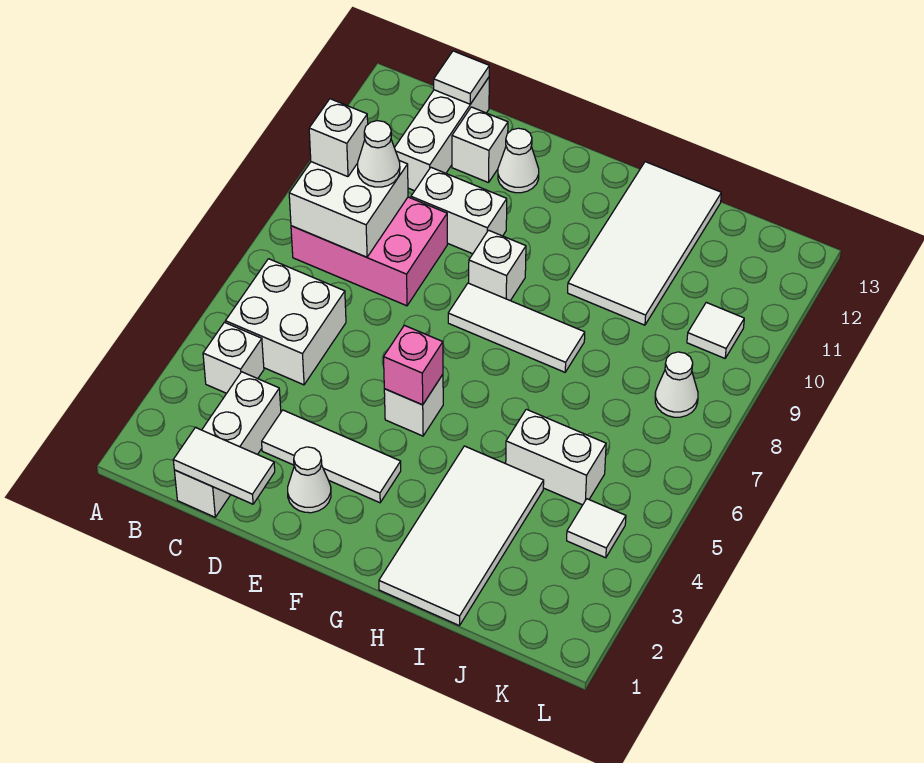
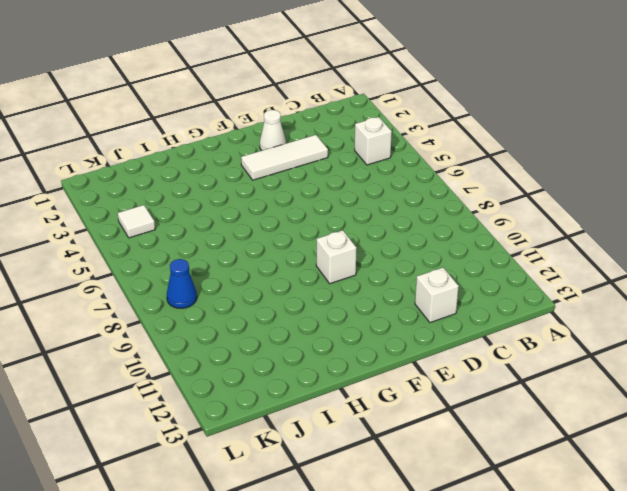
blue 1x1 cone [167,259,197,308] -> white 1x1 cone [655,352,698,417]
none -> white 2x2 brick [225,259,346,385]
none -> pink 2x3 brick [291,197,447,306]
none -> white 1x3 brick [174,372,281,517]

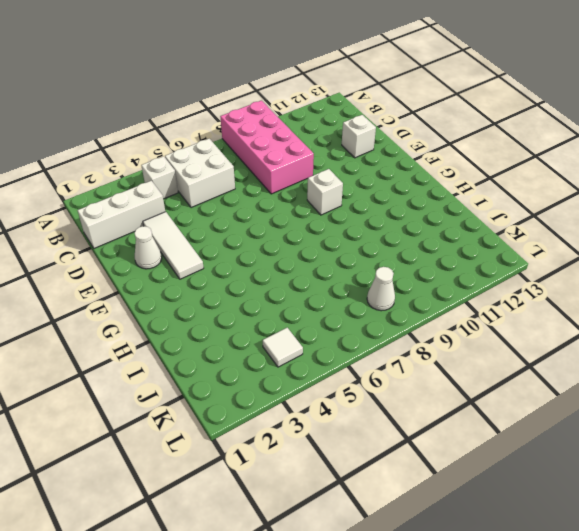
pink 2x4 brick [220,101,314,194] -> pink 2x3 brick [291,197,447,306]
none -> white 1x3 brick [394,78,489,191]
none -> white 1x2 brick [411,168,507,254]
none -> white 1x1 cone [498,128,539,193]

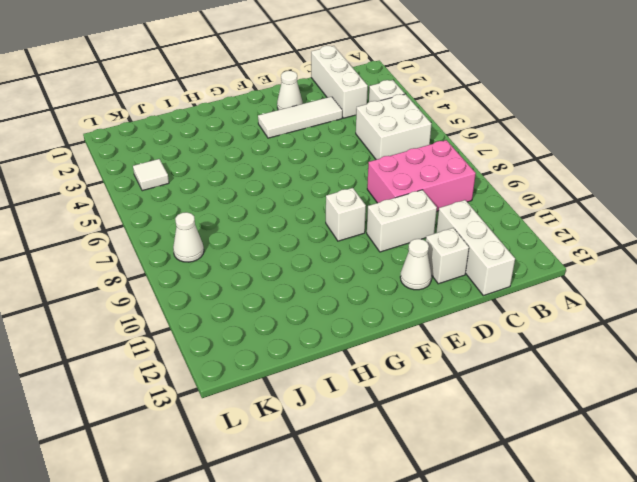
none -> white 1x1 brick [384,375,443,436]
none -> white 1x3 tile [448,283,585,372]
none -> white 2x4 tile [379,446,544,626]

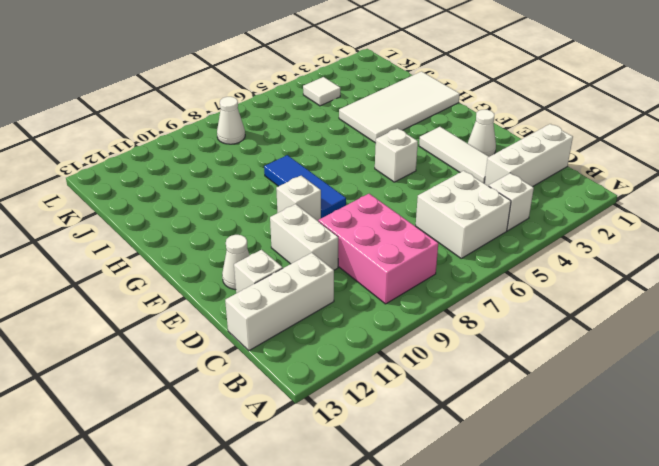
blue 1x3 tile [264,155,346,218] -> white 1x3 tile [448,283,585,372]
none -> white 2x4 tile [568,162,721,325]
none -> white 1x2 brick [506,409,606,505]
none -> white 1x1 tile [687,302,744,358]

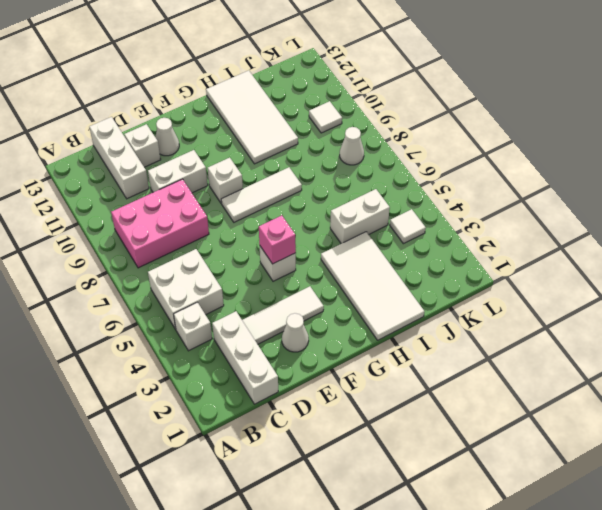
none -> white 2x2 brick [289,161,408,257]
none -> white 1x2 tile [173,428,275,504]
none -> white 1x1 tile [434,51,489,104]

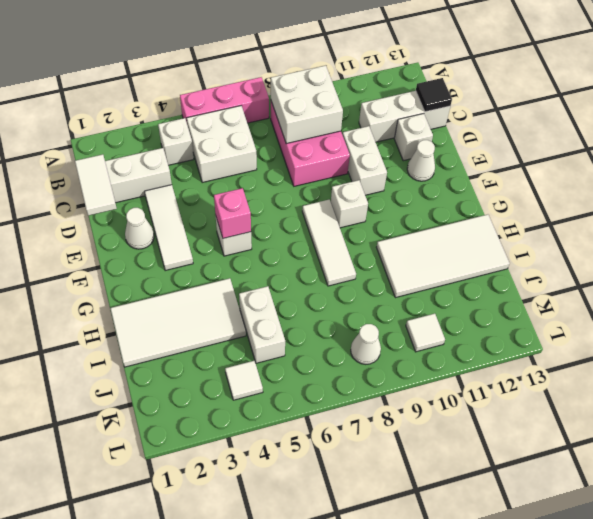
pink 1x3 brick [180,77,269,123] -> none
black 1x1 tile [416,78,452,112] -> white 1x1 tile [434,51,489,104]
none -> white 1x1 brick [309,99,368,177]
none -> white 1x1 cone [358,121,400,187]

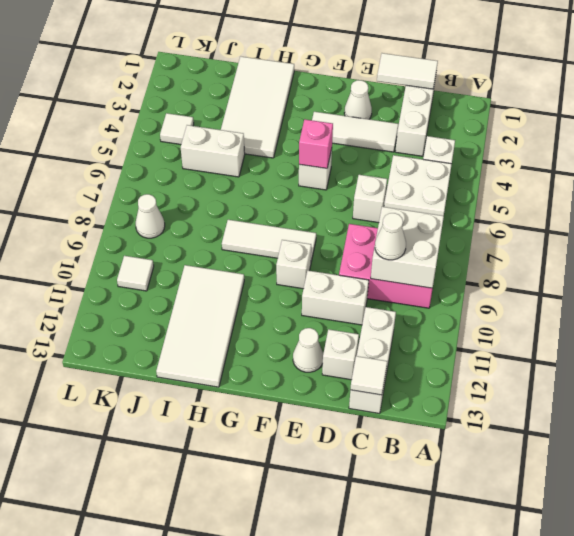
white 1x1 brick [353,175,387,223] -> white 1x1 brick moved to [309,99,368,177]

